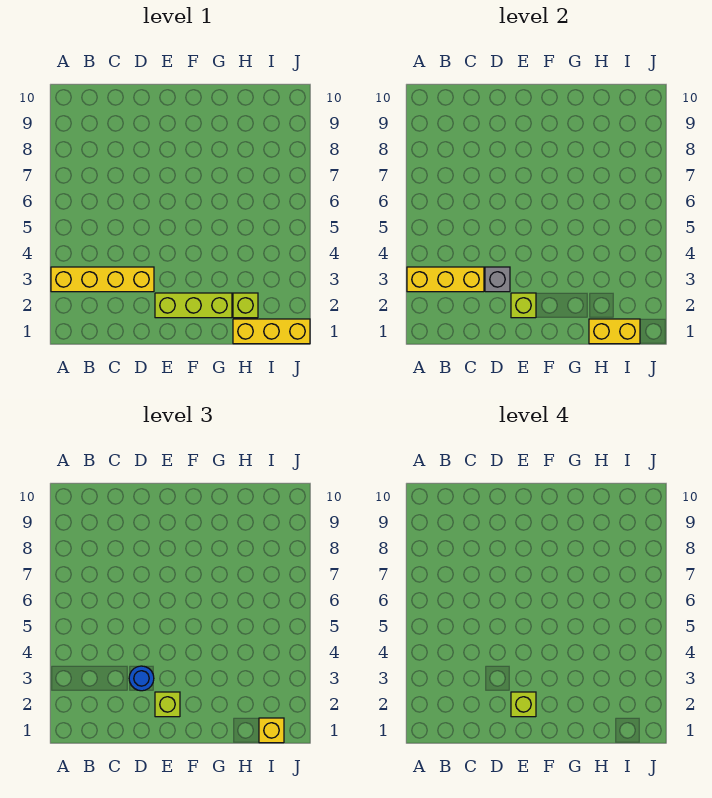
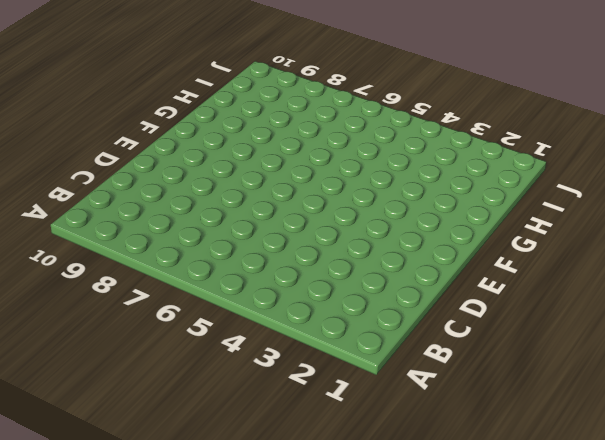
none -> yellow 1x4 brick [51,267,154,292]
none -> lime 1x3 brick [155,293,232,318]
none -> yellow 1x3 brick [233,319,310,344]

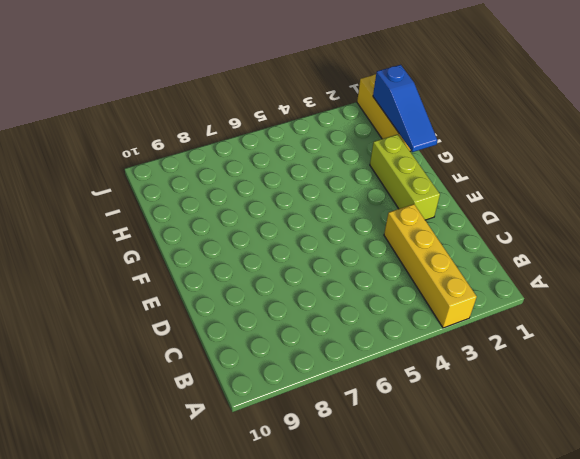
blue 1x3 slope [373,65,438,152] -> yellow 1x2 brick [589,319,640,344]
none -> lime 1x1 brick [233,293,258,318]
none -> yellow 1x3 brick [407,267,484,292]
none -> grey 1x1 brick [485,267,510,292]

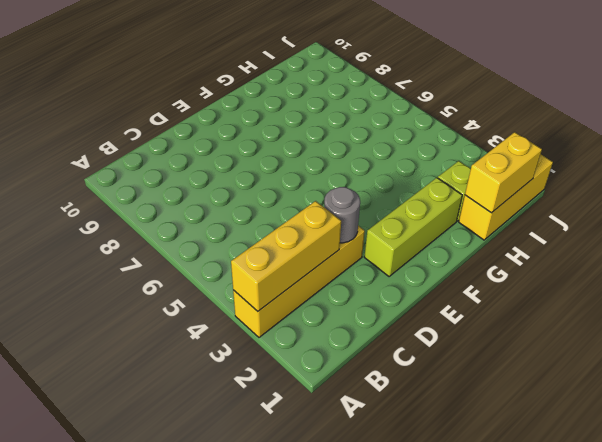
grey 1x1 round brick [324,187,360,243] -> grey 1x1 brick [485,267,510,292]
none -> lime 1x1 brick [511,293,536,318]
none -> blue 1x1 round brick [129,666,154,691]
none -> lime 1x1 brick [155,692,180,717]

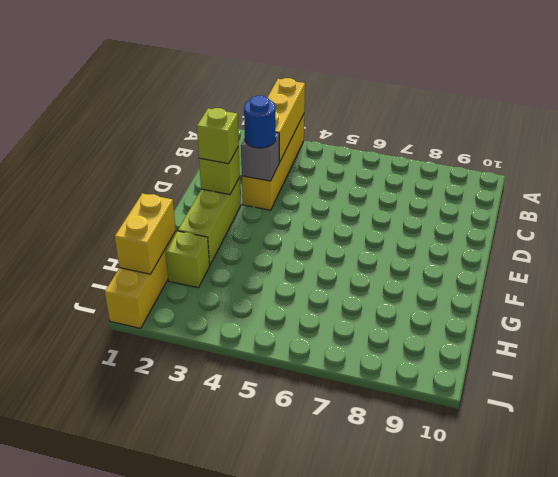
none -> yellow 1x1 brick [259,718,284,743]
none -> lime 1x1 brick [511,692,536,717]

